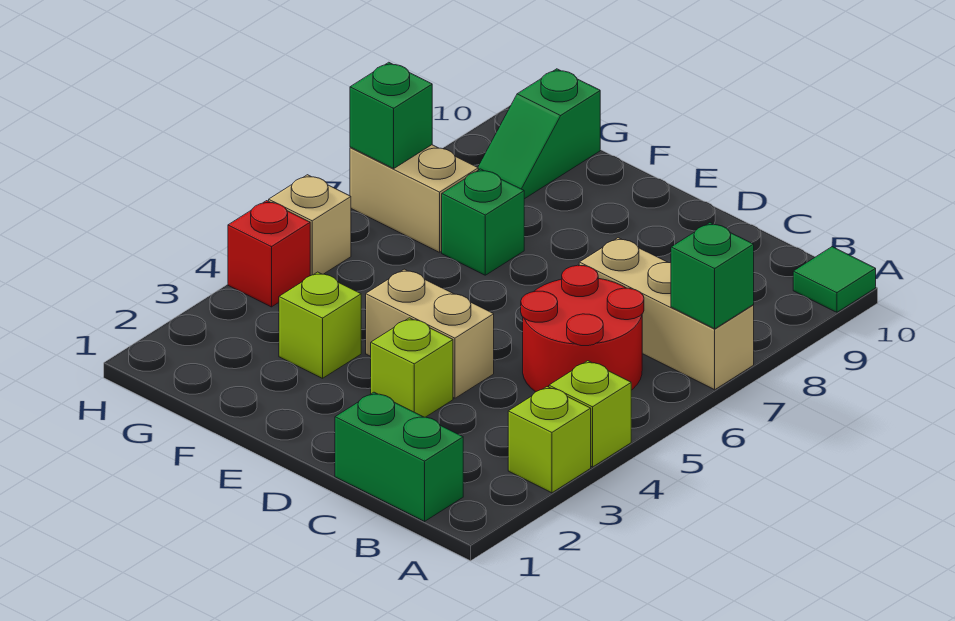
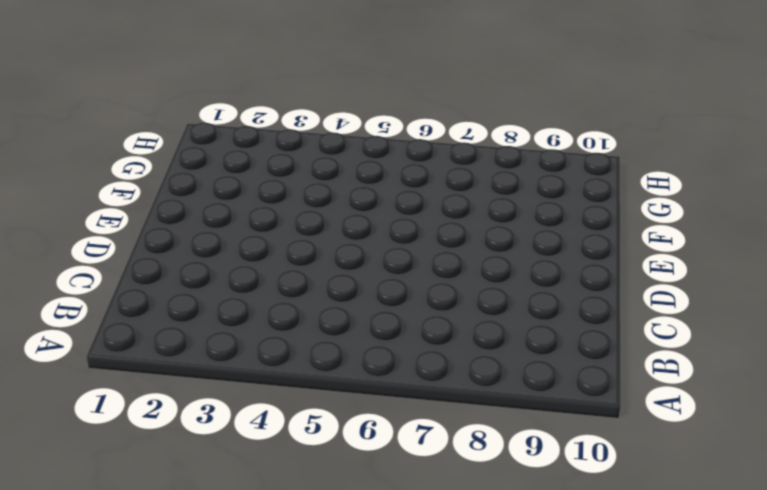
none -> lime 1x1 brick [508,387,591,493]
none -> lime 1x1 brick [549,361,631,467]
none -> tan 1x3 brick [579,238,754,390]

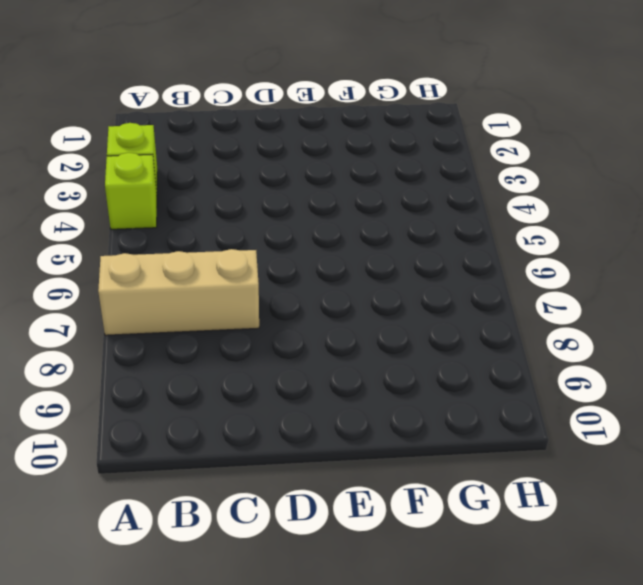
none -> green 1x1 tile [793,247,876,312]
none -> green 1x2 brick [335,392,463,521]
none -> red 2x2 round brick [521,265,644,392]

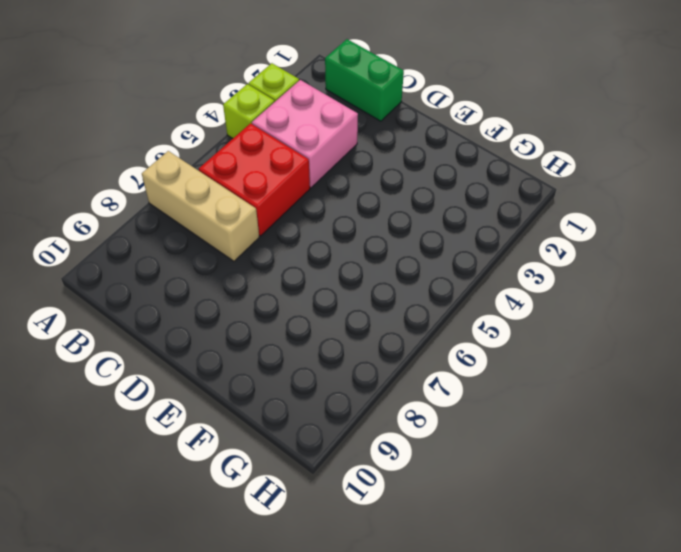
pink 2x2 brick [252,80,358,188] -> none
red 2x2 brick [199,123,310,236] -> red 2x2 round brick [521,265,644,392]
none -> green 1x1 tile [793,247,876,312]
none -> lime 1x1 brick [371,318,453,417]
none -> tan 1x2 brick [366,269,494,398]

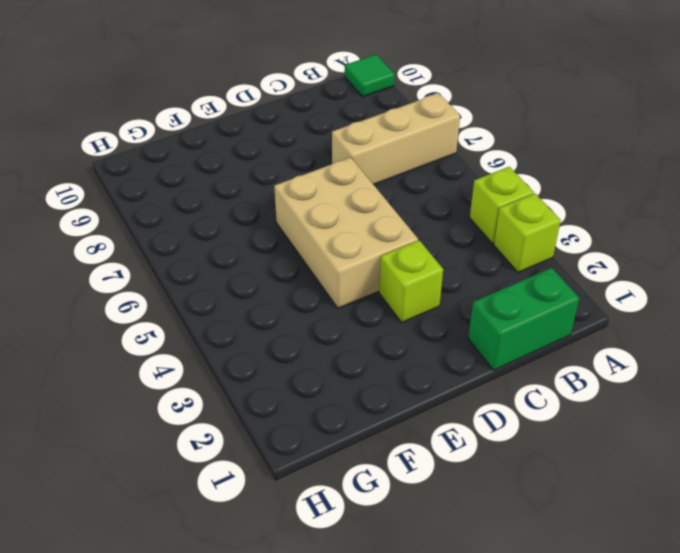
tan 2x3 brick [274,157,418,308] -> tan 1x2 brick [366,269,494,398]
none -> red 2x2 round brick [521,265,644,392]
none -> lime 1x1 brick [279,272,361,378]
none -> green 1x1 brick [442,169,524,275]

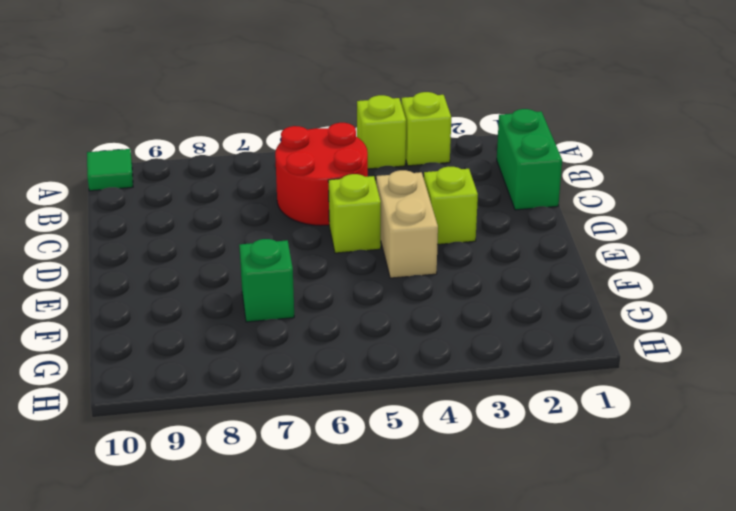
lime 1x1 brick [328,174,381,253] -> lime 1x1 brick moved to [279,272,361,378]
none -> tan 1x3 brick [579,238,754,390]
none -> tan 1x2 brick [350,145,478,252]
none -> green 1x2 slope [478,69,600,199]

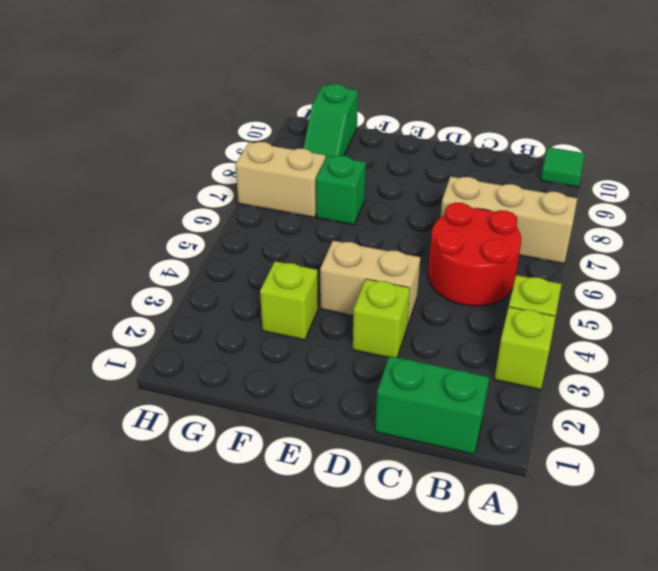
none -> red 1x1 brick [228,201,310,307]
none -> tan 1x1 brick [269,175,351,276]
none -> green 1x1 brick [671,223,754,329]

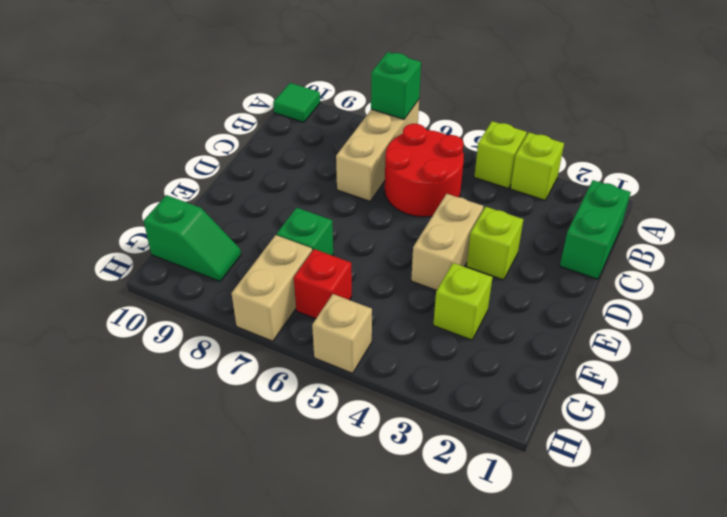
red 1x1 brick [294,249,352,319] -> red 1x1 brick moved to [228,201,310,307]
none -> green 1x1 brick [350,62,432,169]

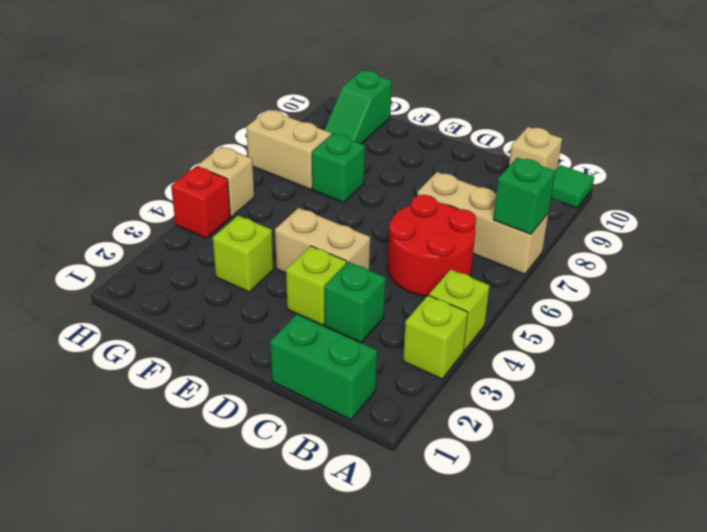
tan 1x1 brick [509,127,562,171] -> none
green 1x1 brick [325,262,386,343] -> green 1x1 brick moved to [350,62,432,169]

